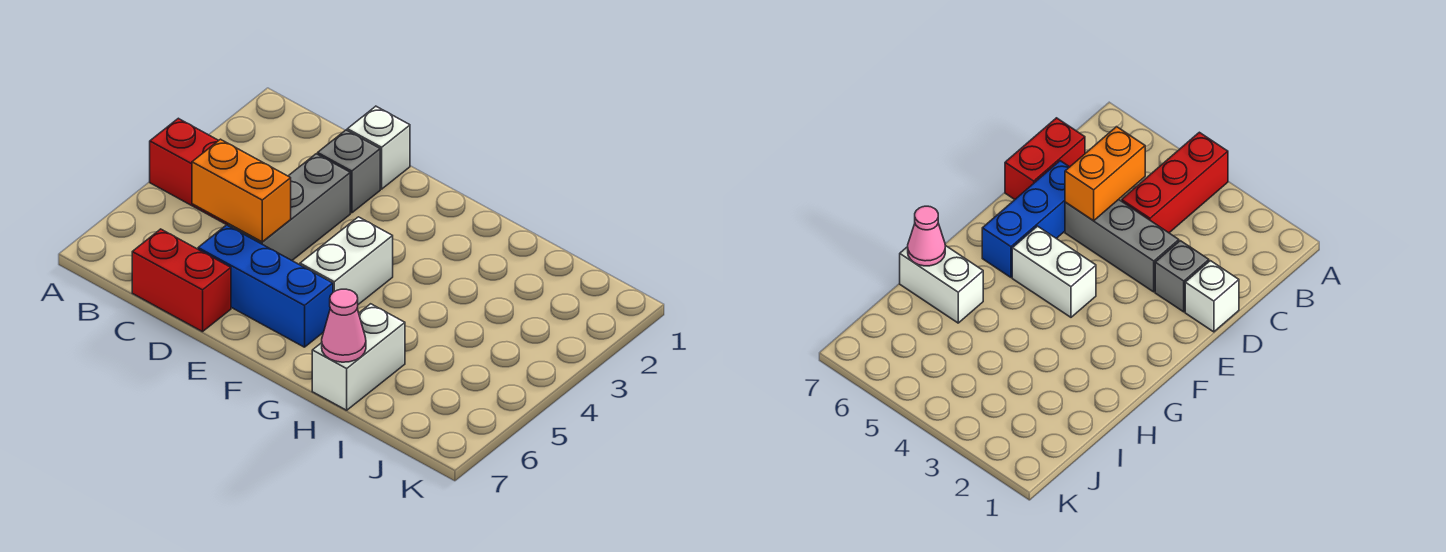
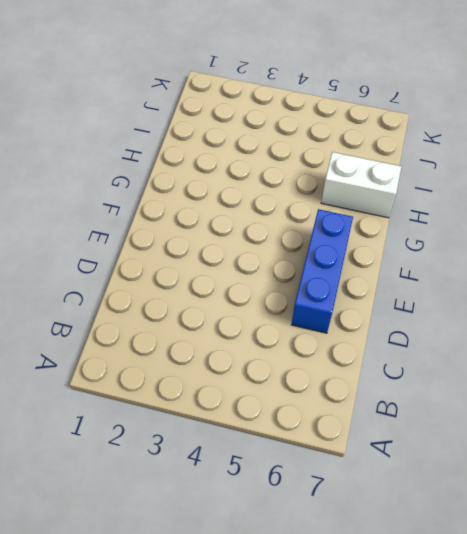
none -> red 1x3 brick [150,118,228,225]
none -> red 1x2 brick [132,229,231,332]

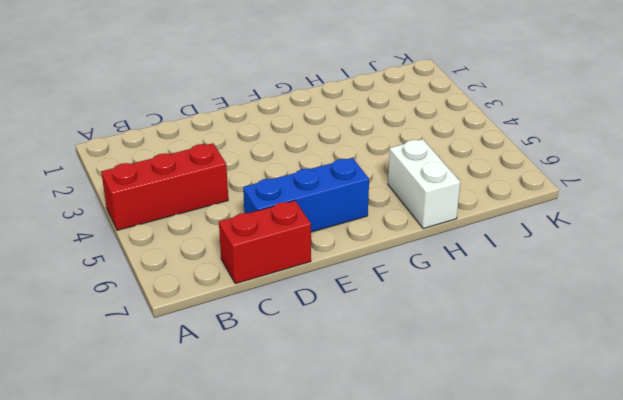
none -> white 1x1 brick [347,106,410,189]
none -> grey 1x1 brick [318,130,380,213]

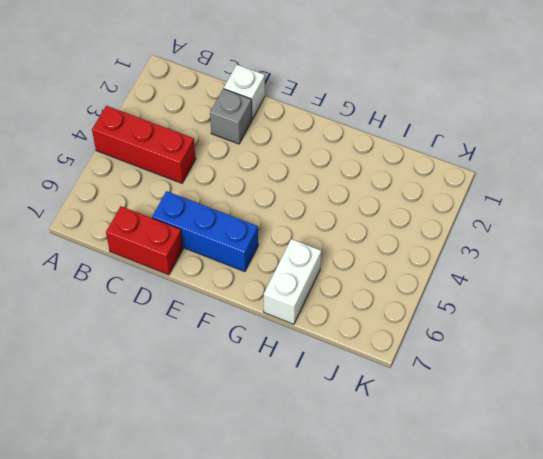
none -> grey 1x3 brick [228,154,350,260]
none -> white 1x2 brick [300,217,393,304]

